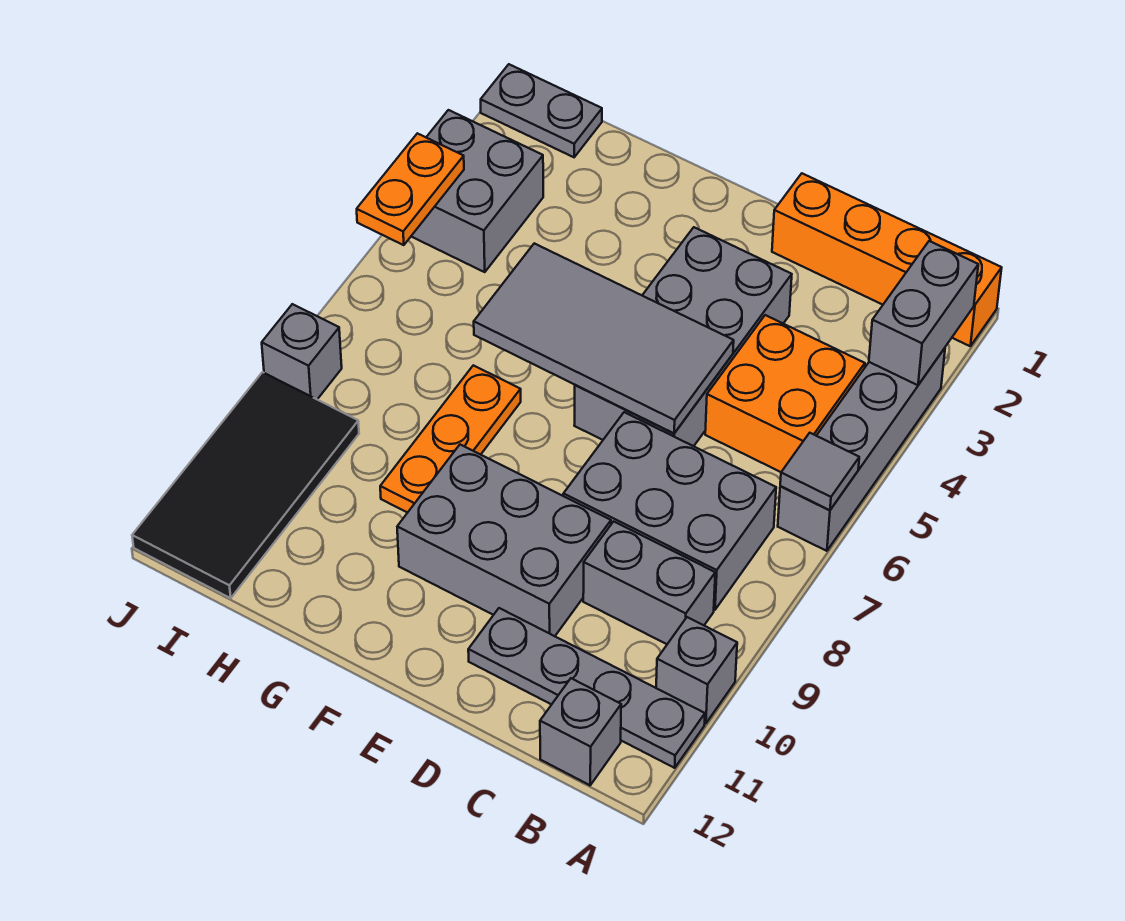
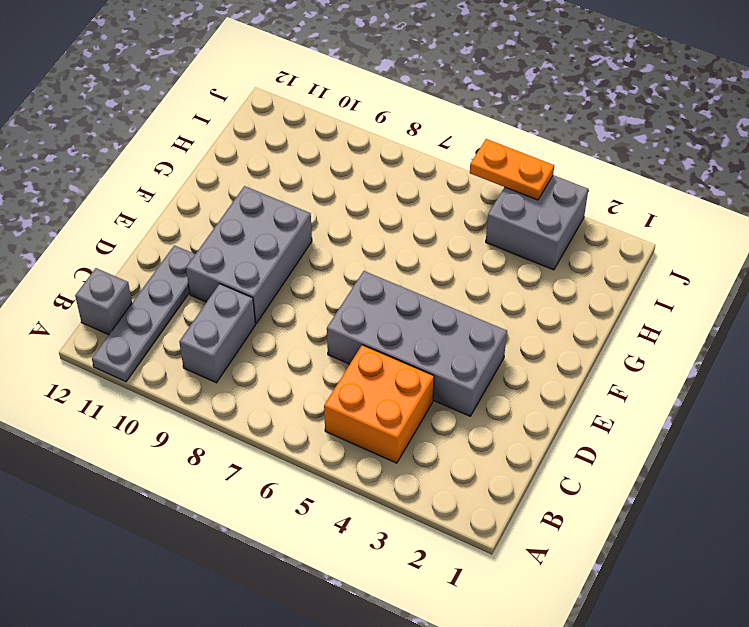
none -> orange 1x4 brick [772,174,1002,346]
none -> grey 1x4 brick [778,348,945,551]
none -> grey 1x1 brick [656,617,737,723]

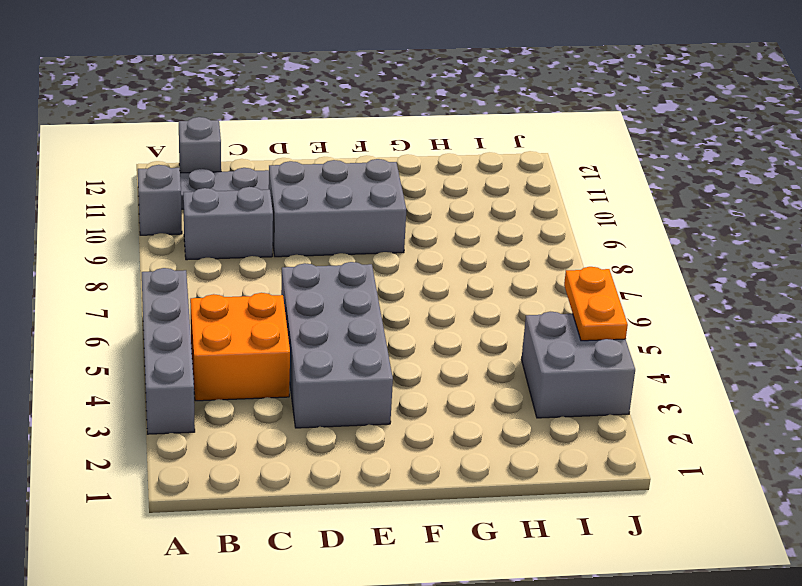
none -> orange 1x4 brick [772,174,1002,346]
none -> grey 2x3 brick [563,412,776,610]
none -> orange 1x3 plate [380,365,521,513]

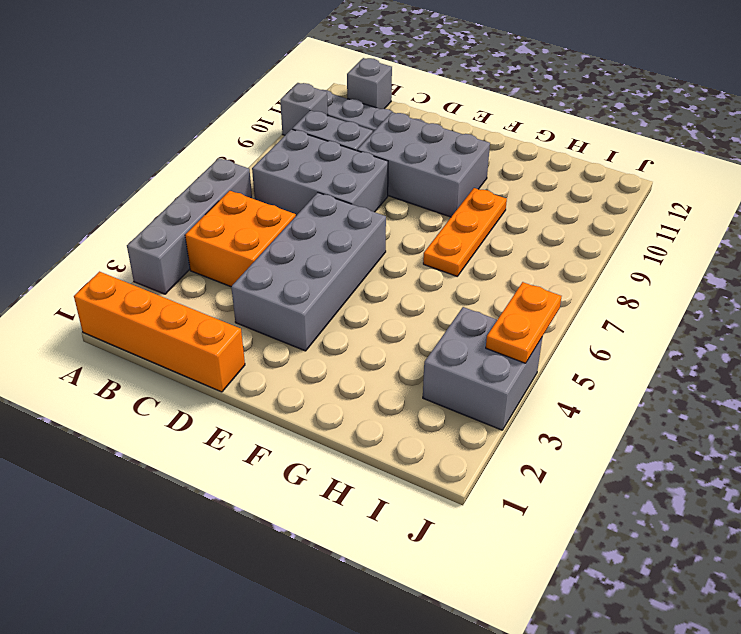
none -> grey 1x2 plate [481,64,602,157]
none -> black 2x4 tile [132,372,359,598]
none -> grey 1x1 brick [262,304,342,399]

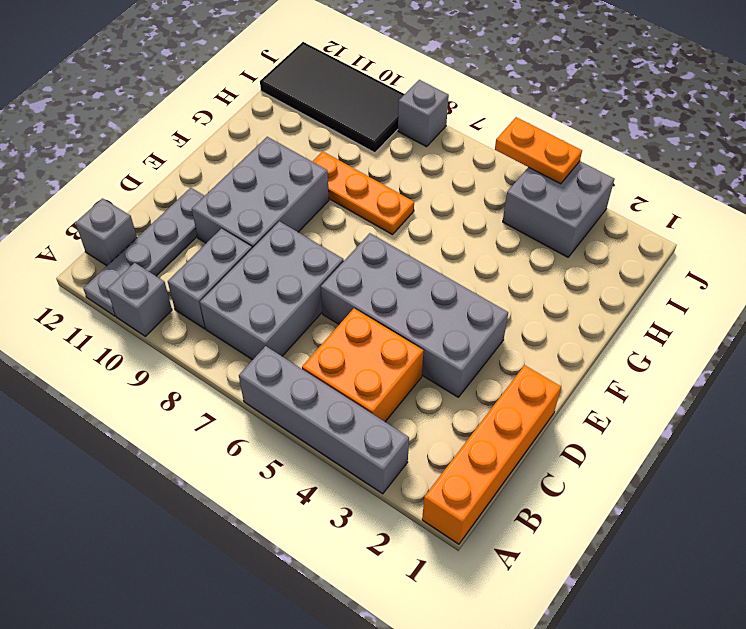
none -> grey 1x2 plate [481,64,602,157]
none -> grey 1x2 brick [869,241,978,385]
none -> grey 1x1 tile [780,433,859,510]

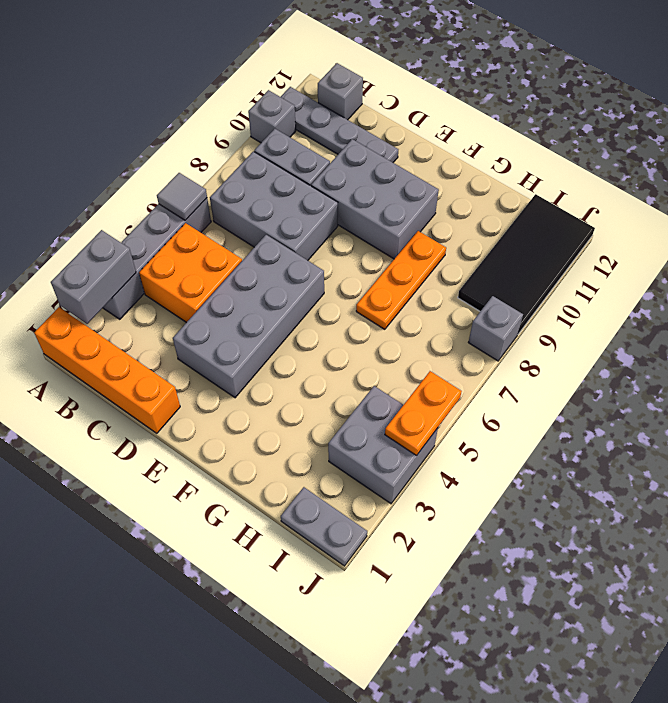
none -> grey 2x4 tile [474,243,734,433]

